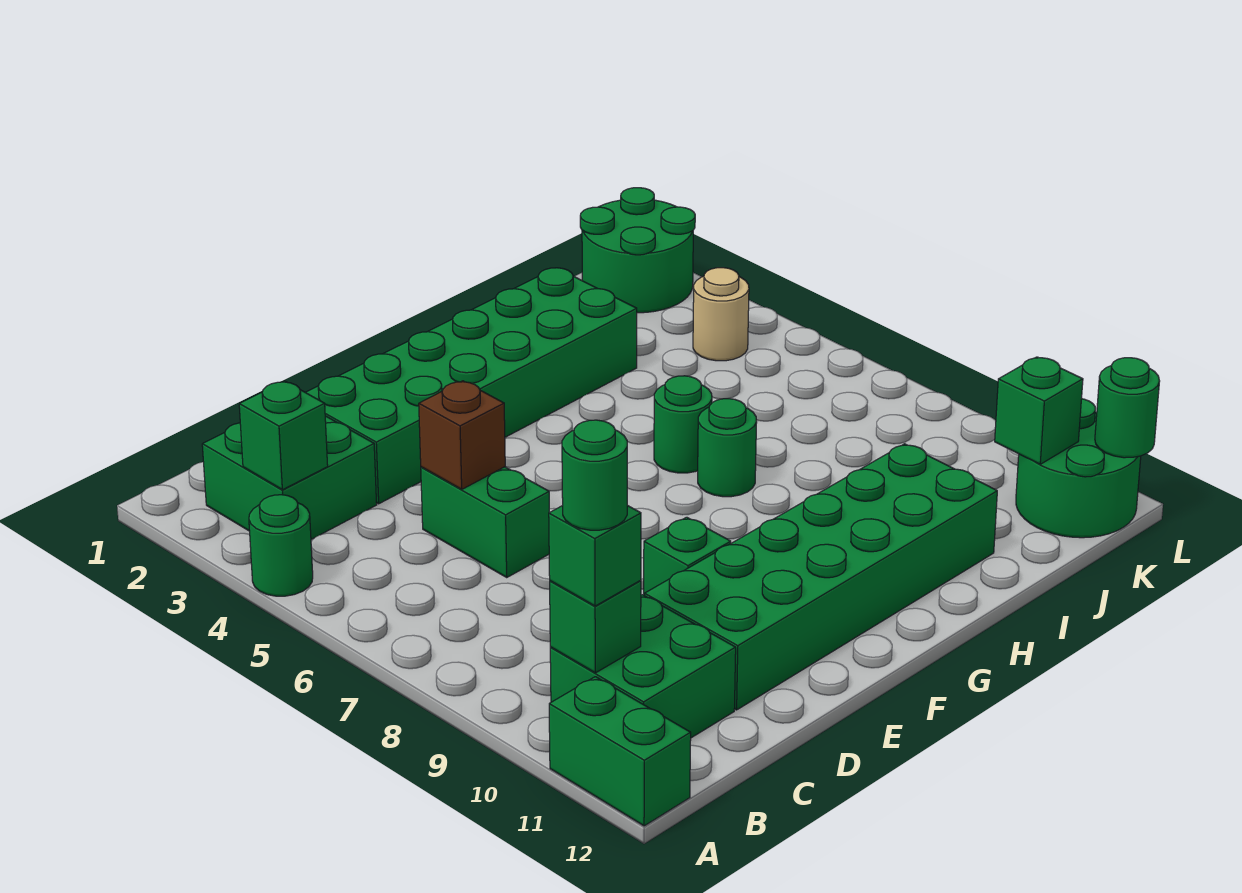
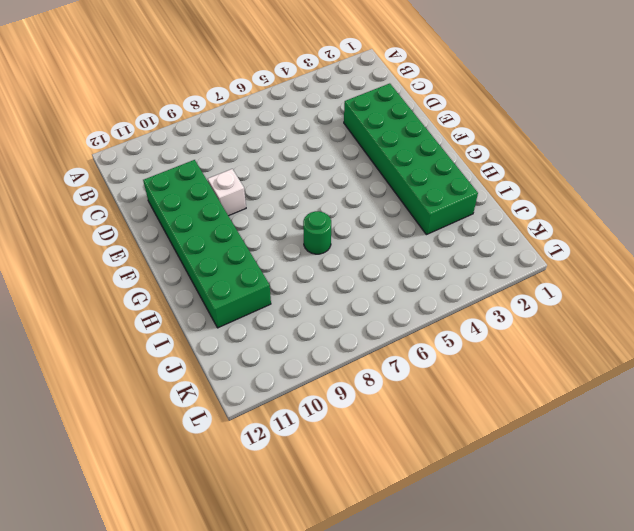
white 1x1 brick [208,169,246,216] -> green 1x1 brick [644,517,731,596]
none -> green 1x1 round brick [249,495,313,596]
none -> green 1x2 brick [549,677,691,826]
none -> green 2x2 brick [202,416,377,539]

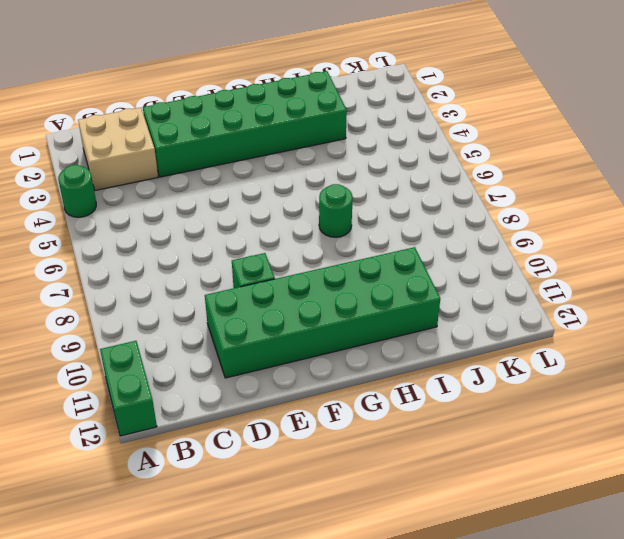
tan 2x2 brick [78,108,158,190] -> green 2x2 brick [202,416,377,539]
none -> green 2x2 brick [550,595,736,738]
none -> green 1x2 brick [421,467,549,577]
none -> green 1x1 round brick [654,376,712,473]

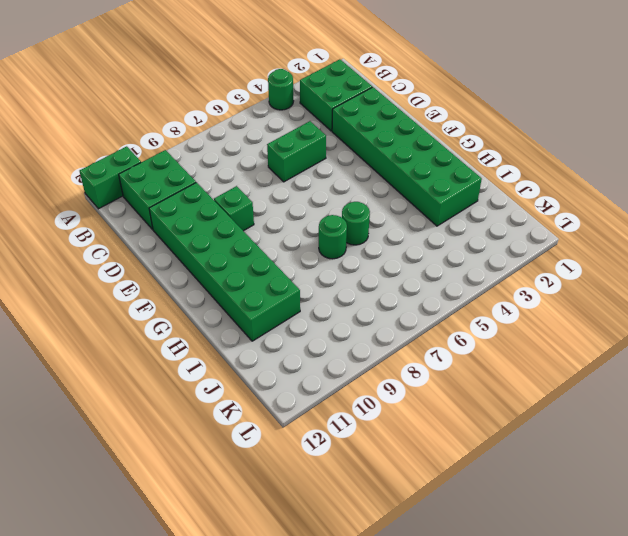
none -> green 2x2 round brick [580,188,695,313]
none -> tan 1x1 round brick [693,268,749,361]
none -> green 2x2 round brick [1016,399,1141,538]

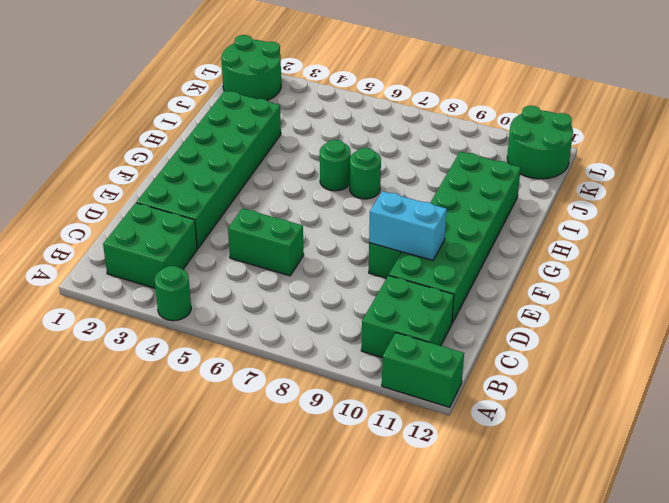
cyan 1x2 brick [369,191,447,260] -> none
none -> tan 1x1 round brick [693,268,749,361]
none -> green 1x1 brick [239,381,328,490]
none -> green 1x1 brick [550,581,641,673]

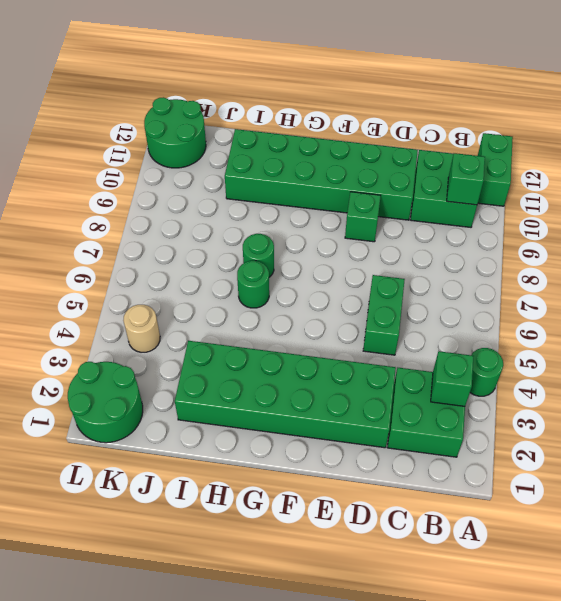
none -> brown 1x1 brick [419,381,505,489]
none -> green 1x1 brick [995,357,1083,464]
none -> green 1x1 round brick [1095,358,1160,458]

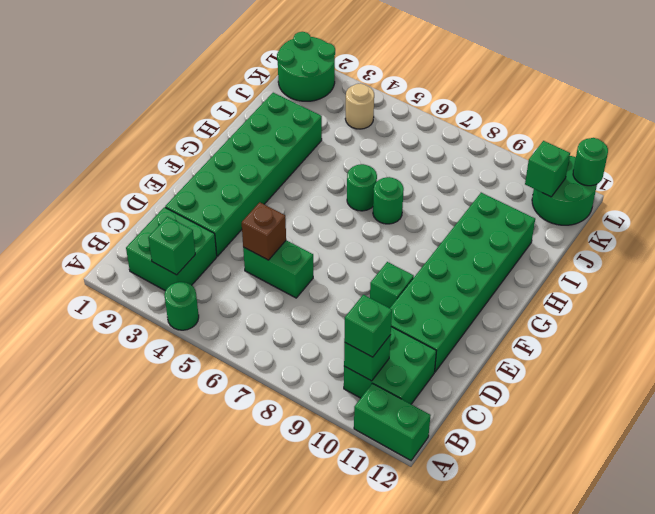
none -> green 1x1 round brick [562,420,627,530]

